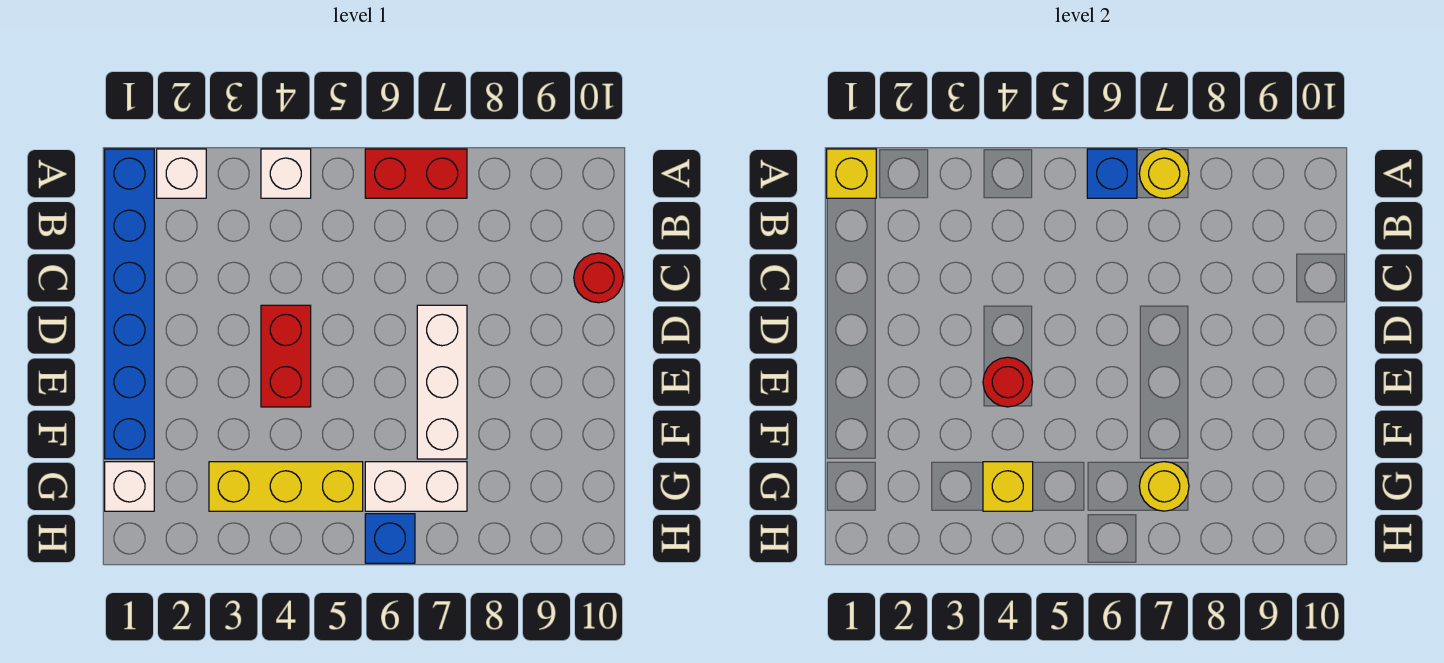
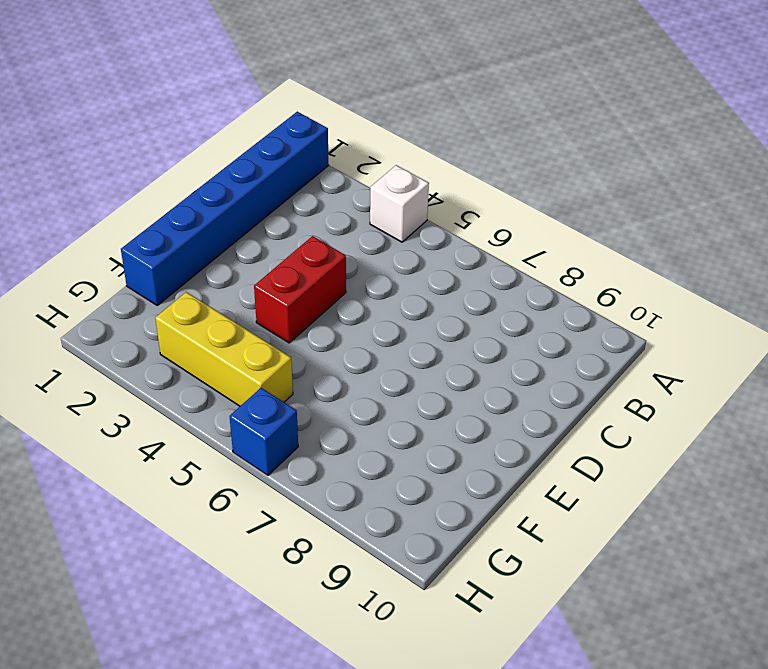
none -> white 1x1 brick [157,149,206,198]
none -> red 1x2 brick [365,149,467,198]
none -> red 1x1 round brick [574,253,623,303]

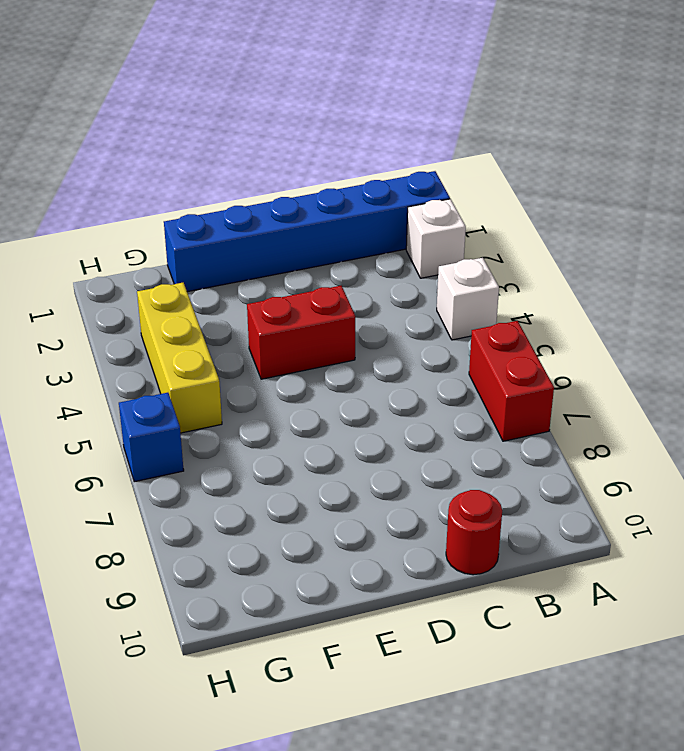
none -> white 1x3 brick [417,305,467,459]
none -> white 1x1 brick [105,462,154,511]
none -> white 1x2 brick [365,462,467,511]

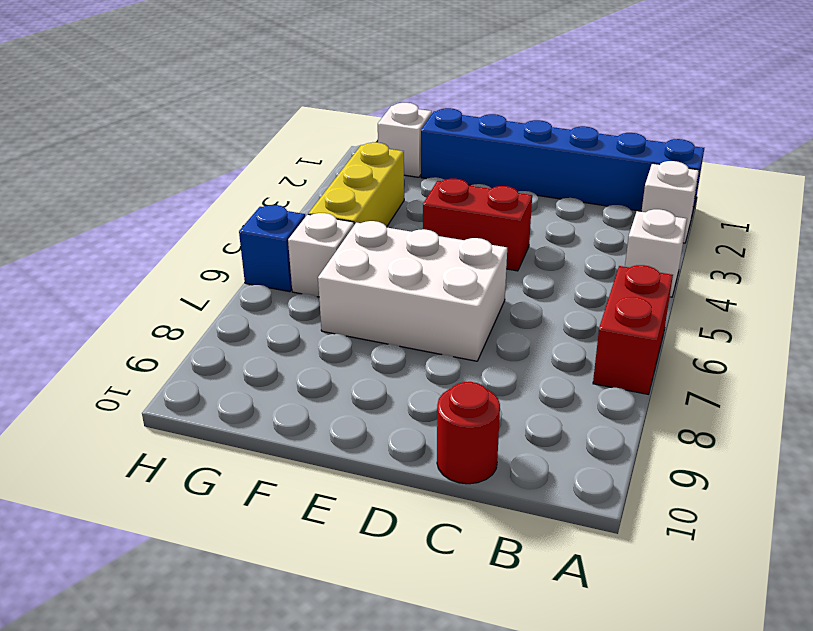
white 2x3 brick [318,221,507,361] -> white 1x3 brick [417,305,467,459]
white 1x1 brick [288,213,354,297] -> white 1x2 brick [365,462,467,511]
none -> yellow 1x1 brick [827,149,876,198]
none -> blue 1x1 brick [1087,149,1137,198]
none -> yellow 1x1 round brick [1139,149,1189,198]

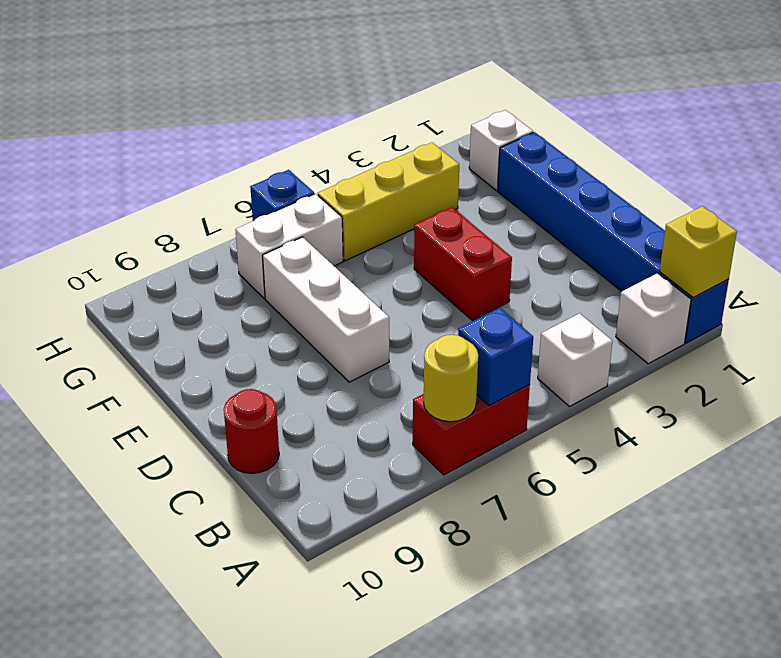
none -> red 1x1 round brick [983,357,1033,407]
none -> yellow 1x1 brick [983,462,1033,511]
none -> yellow 1x1 round brick [1139,462,1189,511]

